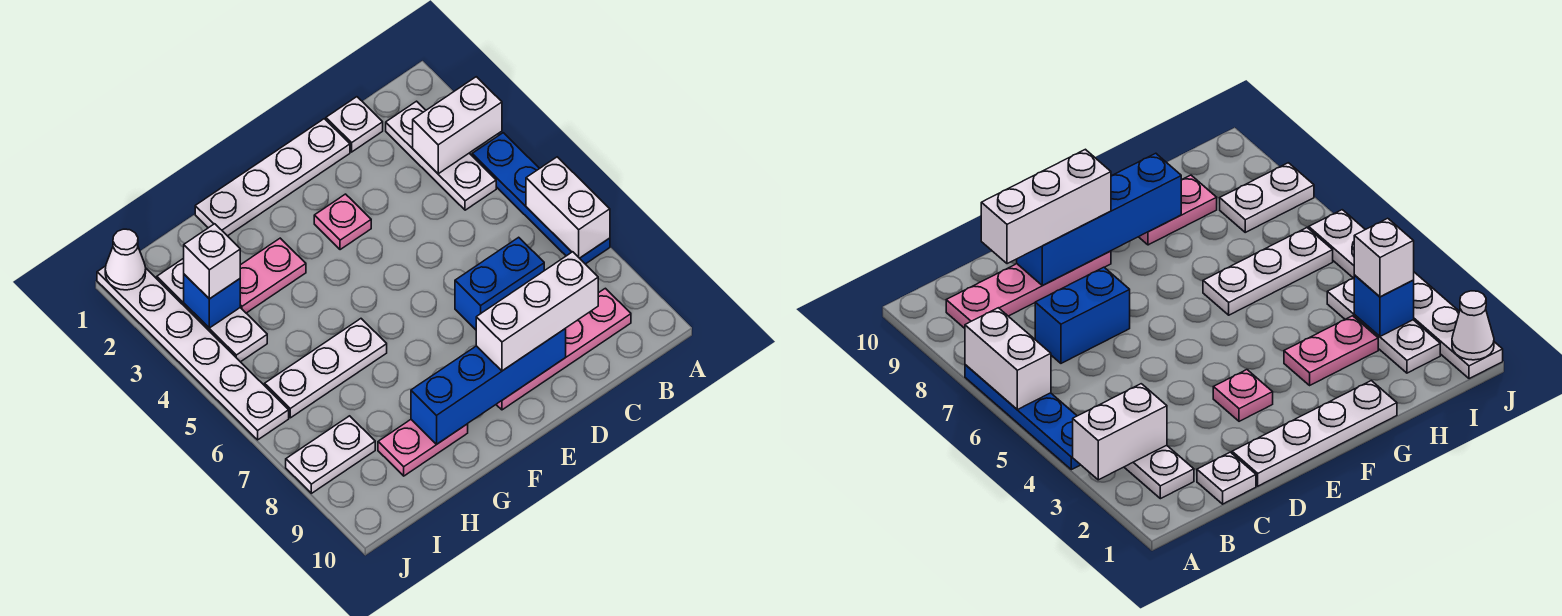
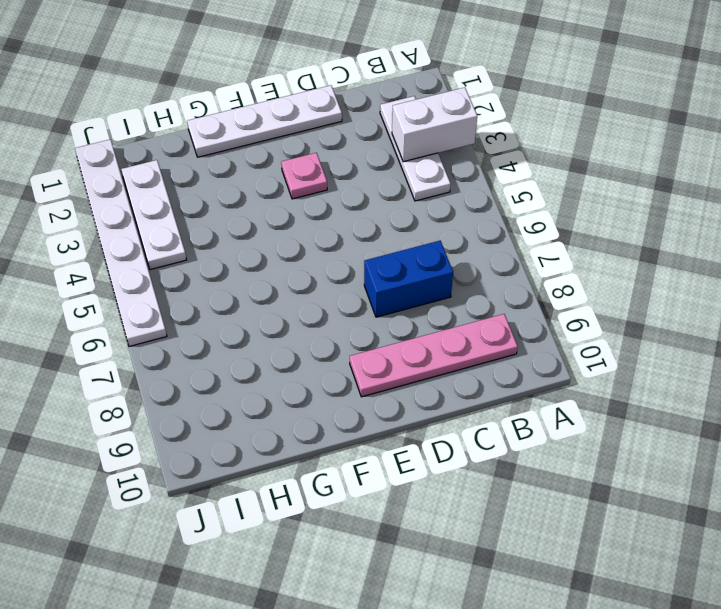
none -> blue 1x4 plate [472,133,610,264]
none -> white 1x1 plate [326,97,383,152]
none -> pink 1x2 plate [240,238,306,313]

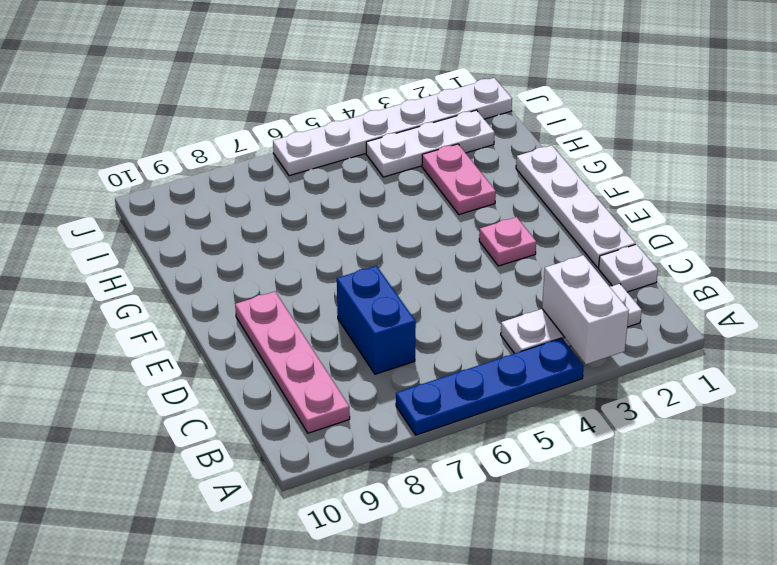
none -> white 1x3 plate [265,319,387,418]
none -> pink 1x2 plate [378,420,468,476]
none -> white 1x2 plate [286,416,375,493]

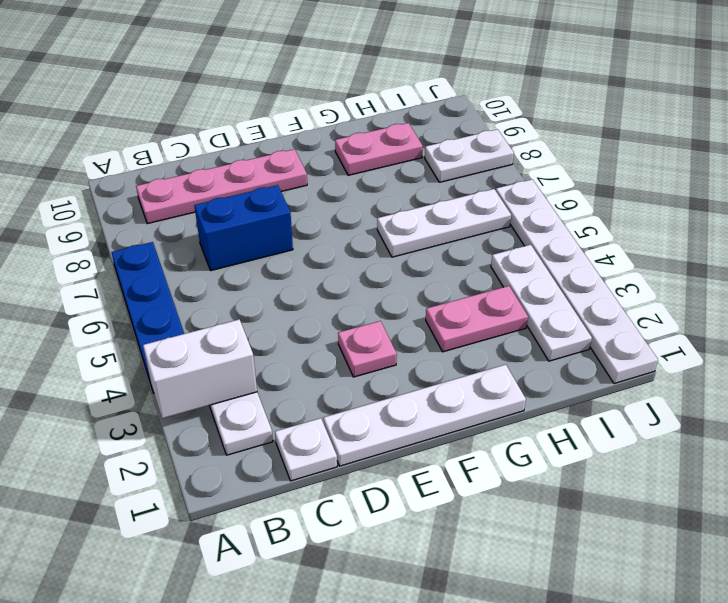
none -> white 1x2 brick [526,157,610,258]
none -> blue 1x4 brick [411,329,566,445]
none -> blue 1x1 brick [184,274,240,328]

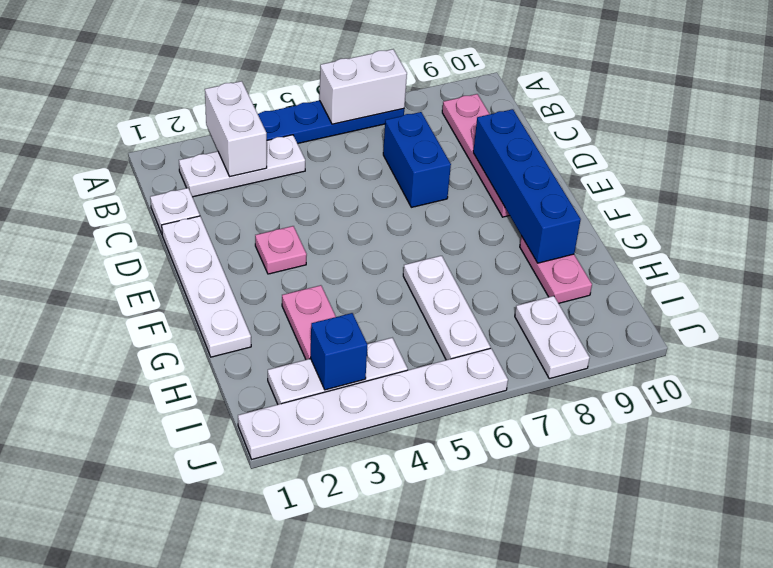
none -> white 1x1 cone [105,229,146,290]
none -> white 1x3 brick [476,252,598,371]
none -> white 1x1 brick [184,224,240,299]

